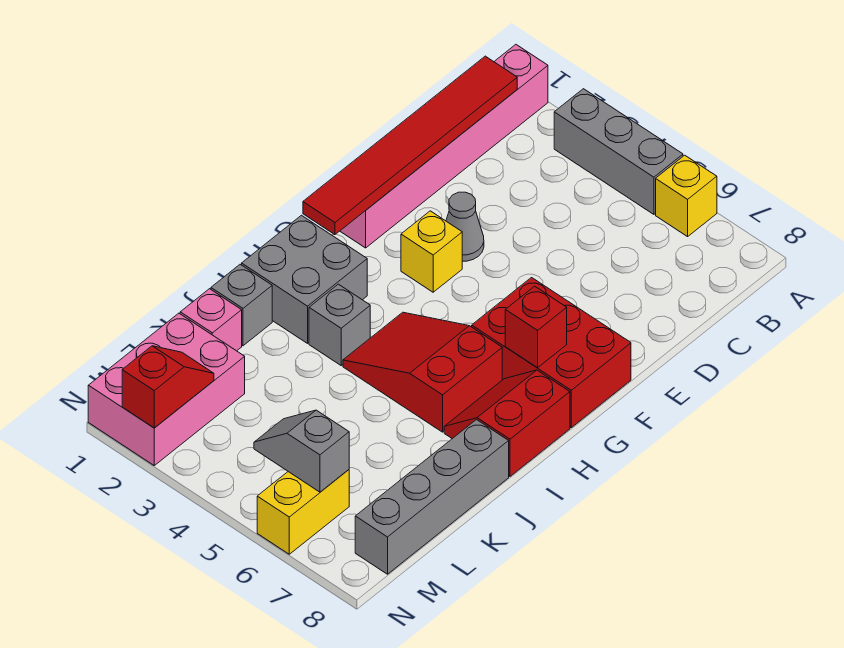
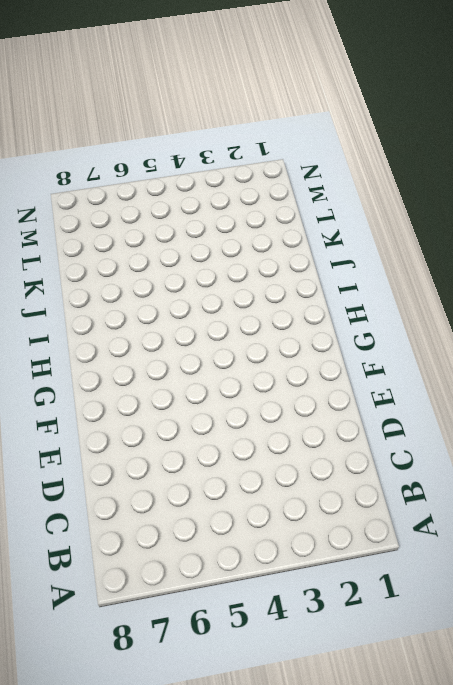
none -> pink 1x6 brick [340,45,548,248]
none -> grey 1x3 brick [554,89,683,214]
none -> yellow 1x1 brick [656,155,717,237]

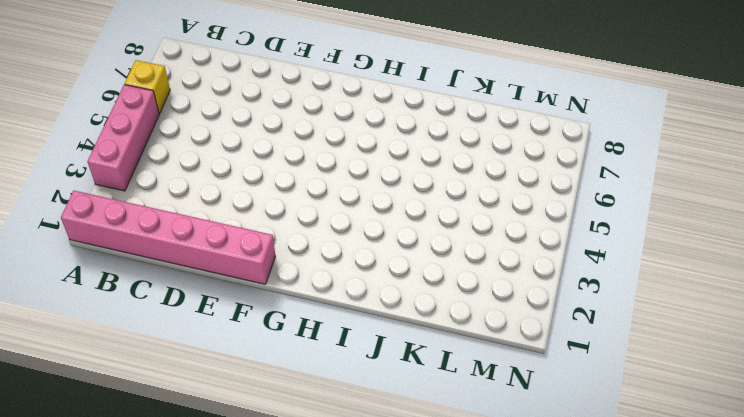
pink 1x3 brick [87,85,159,191] -> grey 1x3 brick [554,89,683,214]
none -> grey 1x1 cone [446,192,484,261]
none -> yellow 1x1 brick [401,211,462,292]
none -> red 2x3 brick [472,278,631,427]

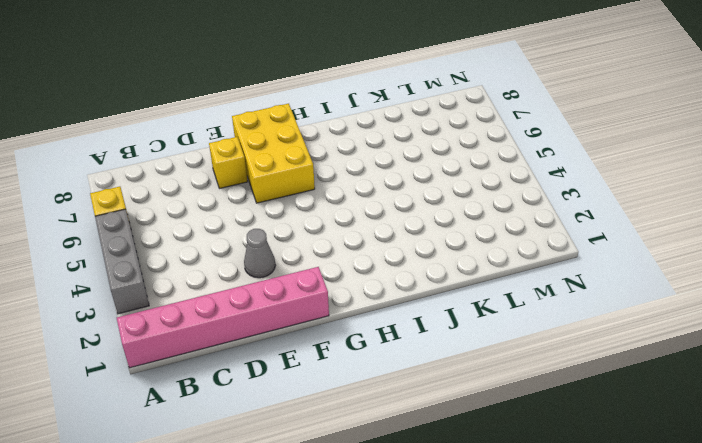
yellow 1x1 brick [209,137,248,189] -> yellow 1x1 brick moved to [401,211,462,292]
yellow 2x3 brick [232,104,315,203] -> red 2x3 brick [472,278,631,427]
none -> grey 2x2 brick [242,215,367,343]
none -> red 2x3 slope [343,312,502,432]
none -> red 2x2 slope [444,370,570,476]

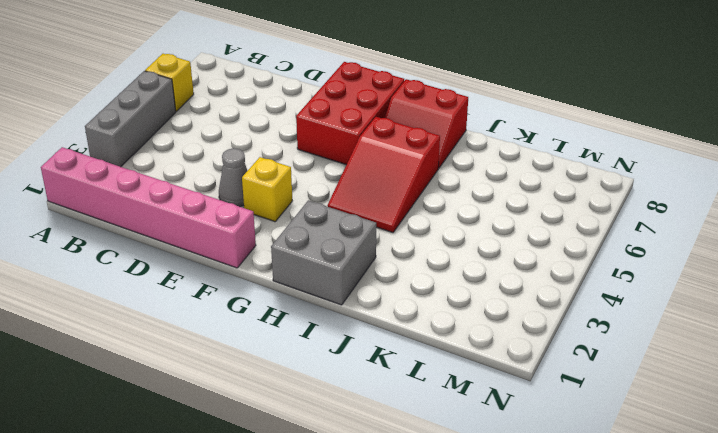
none -> grey 1x1 brick [309,284,370,365]
none -> grey 1x1 brick [211,264,272,346]
none -> grey 1x4 brick [355,420,509,574]

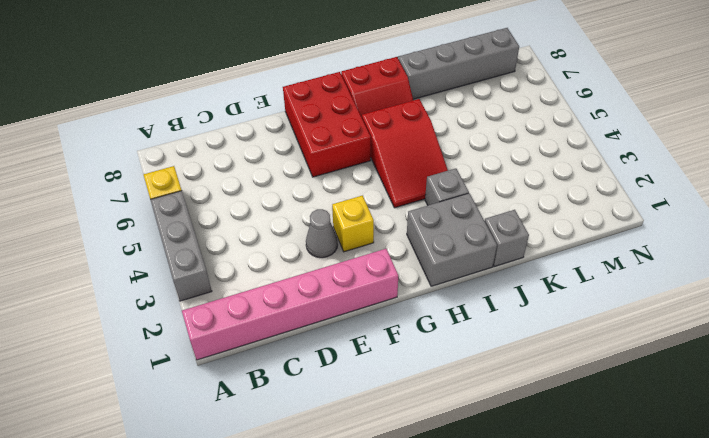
none -> pink 1x1 brick [180,289,242,351]
none -> pink 2x3 brick [88,313,245,465]
none -> yellow 1x2 brick [257,470,349,554]

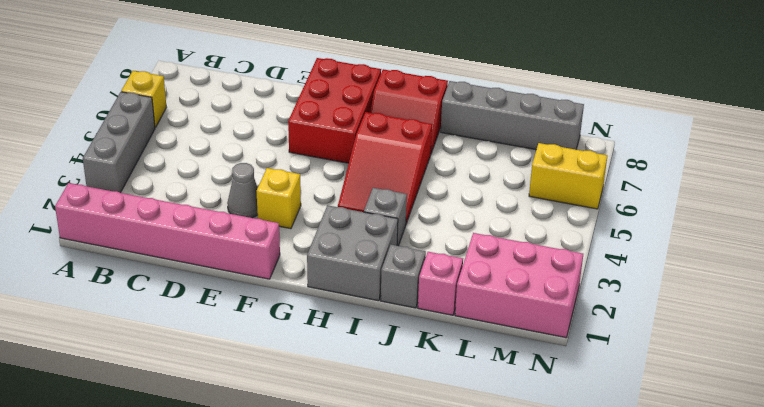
none -> red 1x6 tile [303,56,517,235]
none -> red 1x1 brick [505,286,567,368]
none -> red 1x2 slope [122,346,214,428]

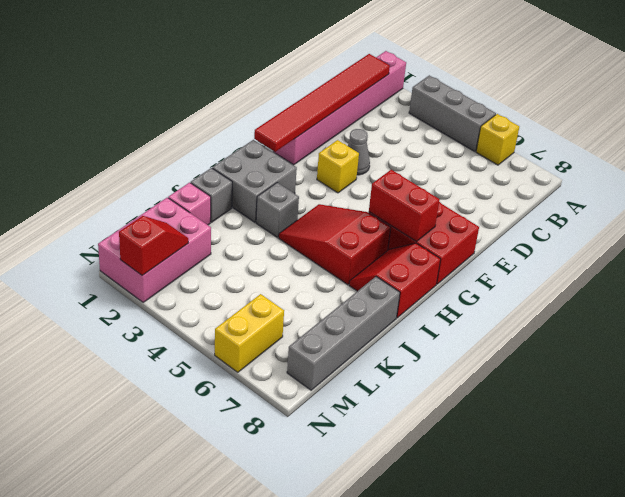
red 1x2 brick [369,170,440,241] -> red 1x1 brick [505,286,567,368]
none -> grey 1x2 slope [254,410,349,492]

